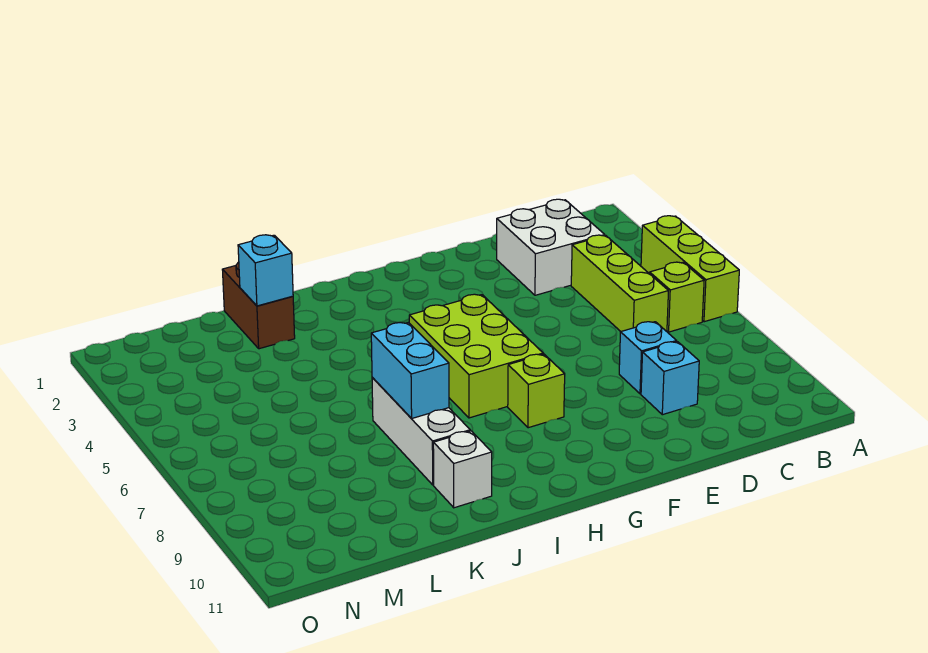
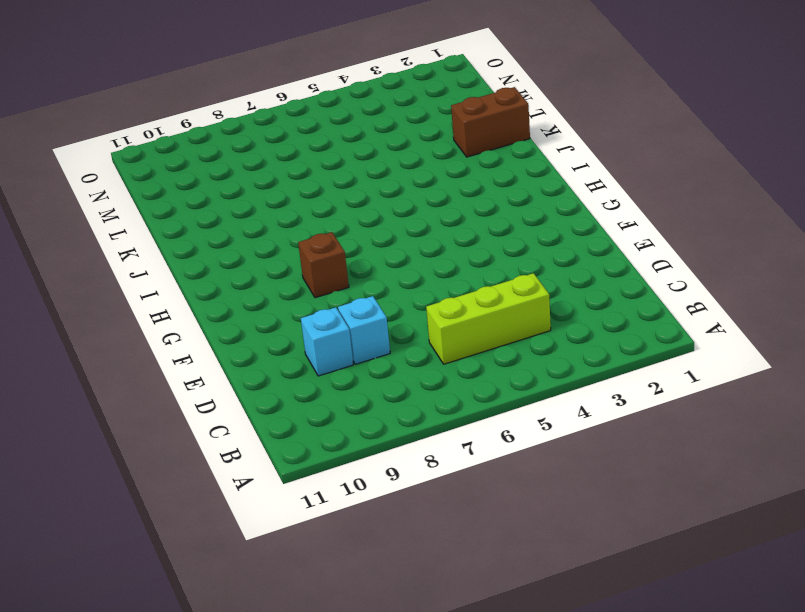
brown 1x1 brick [298,232,349,298] -> lime 1x1 brick [508,354,565,428]
none -> lime 1x3 brick [641,216,739,322]
none -> lime 1x1 brick [650,262,704,332]
none -> white 2x2 brick [497,199,605,295]

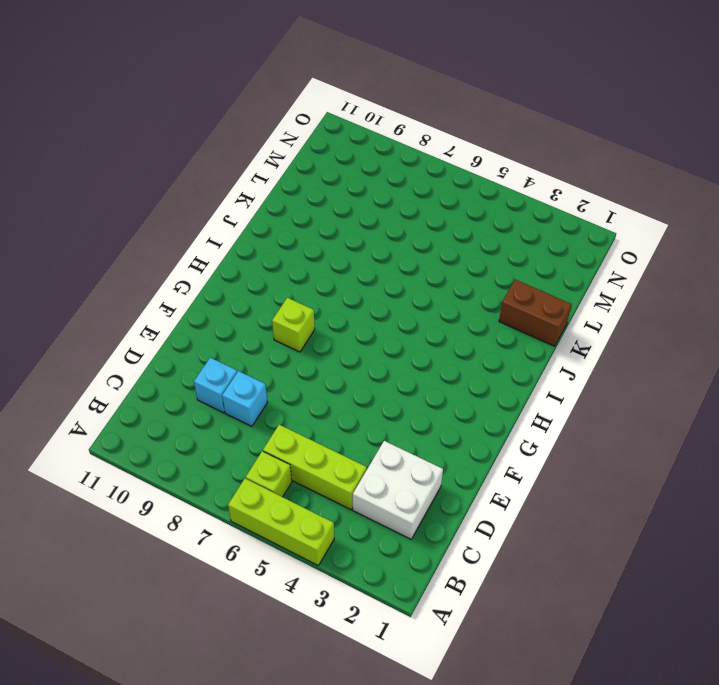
none -> lime 2x3 brick [409,294,543,418]
none -> white 1x3 brick [372,378,470,485]
none -> white 1x1 brick [433,431,492,508]

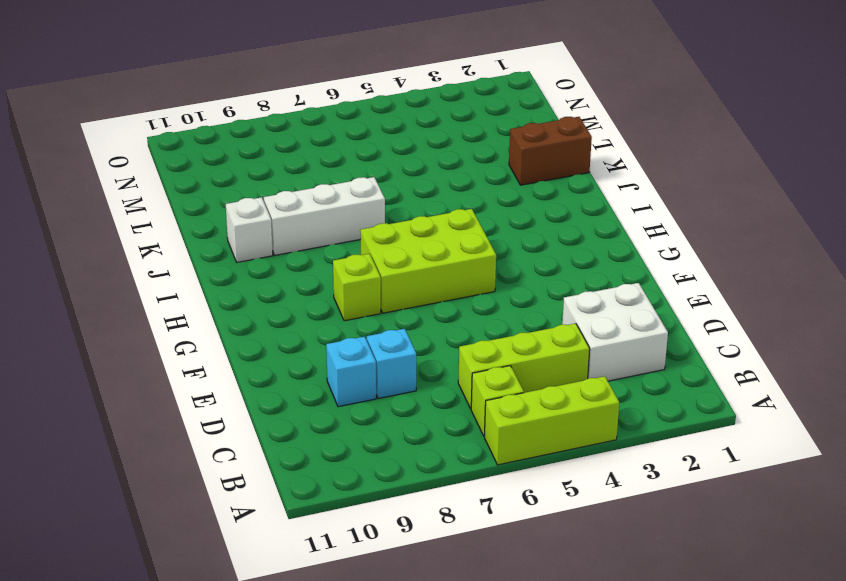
none -> cyan 1x2 brick [371,323,449,419]
none -> cyan 1x1 brick [238,235,293,306]

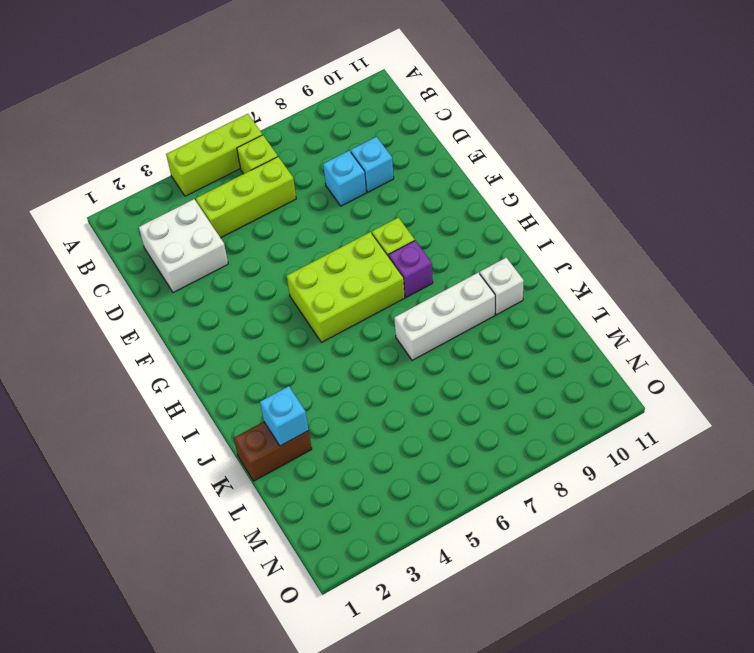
purple 1x1 brick [389,240,433,297] -> none
none -> cyan 1x2 brick [371,323,449,419]

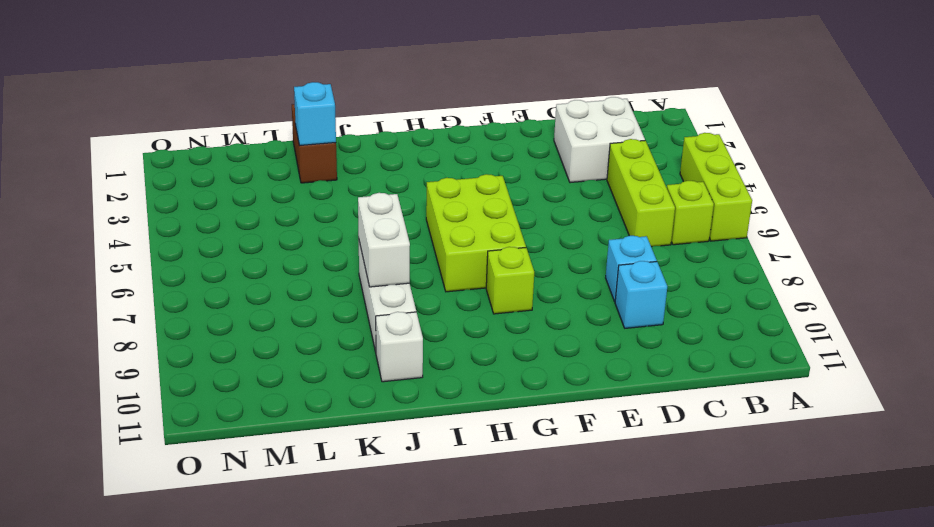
white 1x2 brick [358,193,410,287] -> cyan 1x2 brick [371,323,449,419]

